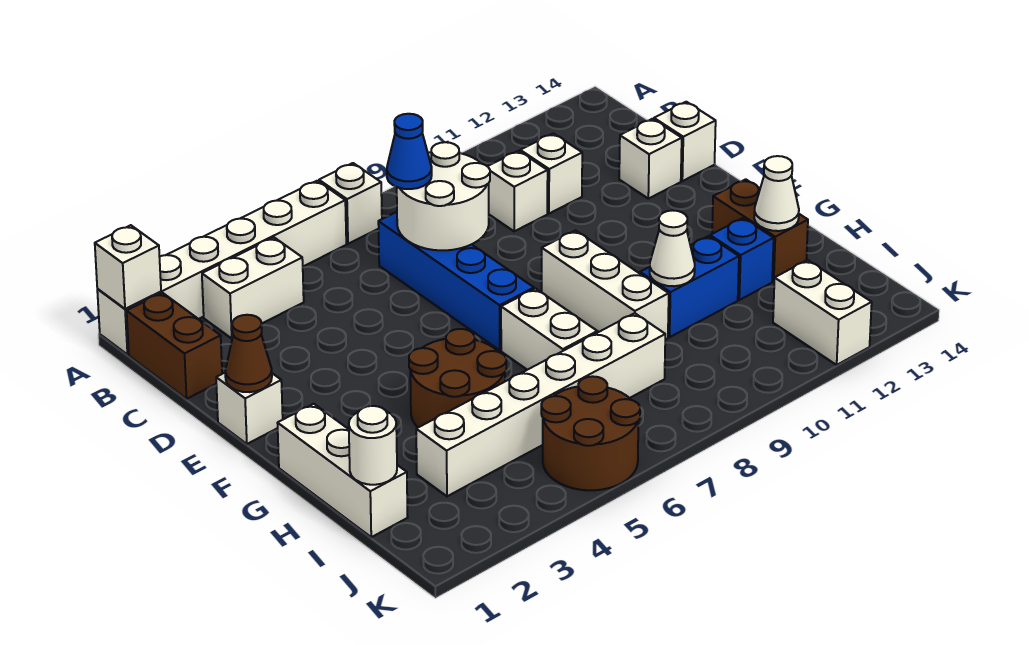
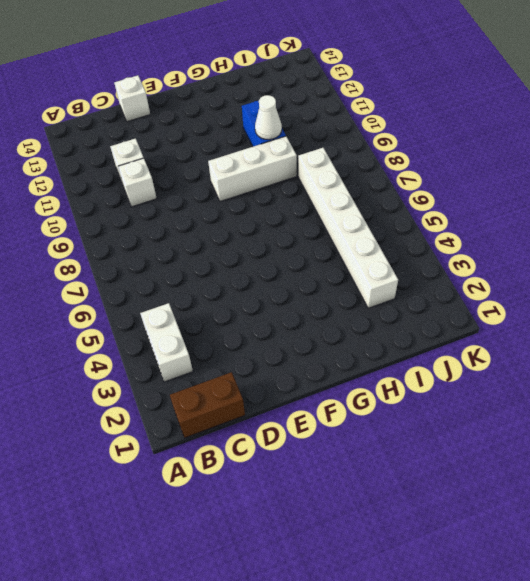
none -> white 1x6 brick [97,181,346,355]
none -> white 1x1 brick [319,163,382,244]
none -> blue 1x4 brick [378,212,534,350]

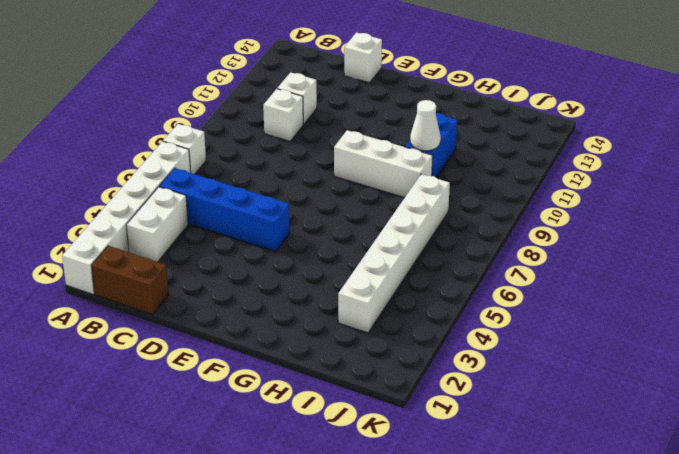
blue 1x4 brick [160,168,290,252] -> blue 1x4 brick moved to [378,212,534,350]
none -> white 1x1 brick [619,119,682,199]
none -> white 1x1 brick [216,373,283,444]
none -> white 1x3 brick [278,404,408,537]

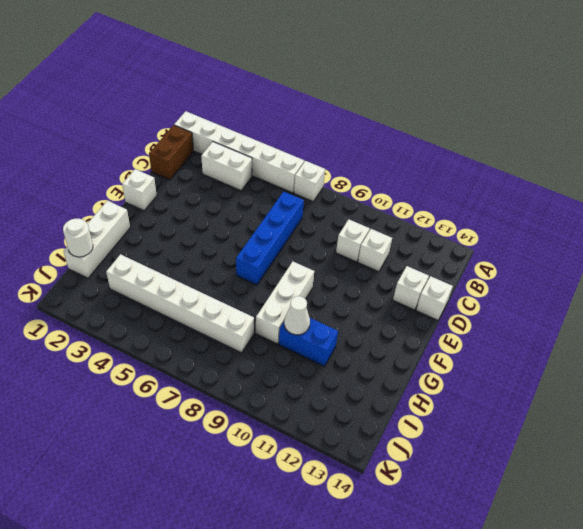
none -> brown 2x2 round brick [409,329,506,427]
none -> white 1x2 brick [501,289,597,370]
none -> brown 1x2 brick [712,179,808,281]

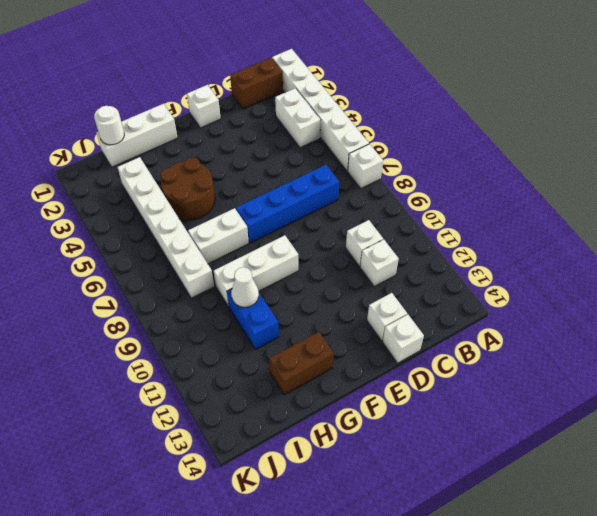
none -> blue 1x1 brick [710,218,774,300]
none -> brown 2x2 round brick [541,376,640,490]
none -> white 1x2 brick [773,260,872,365]

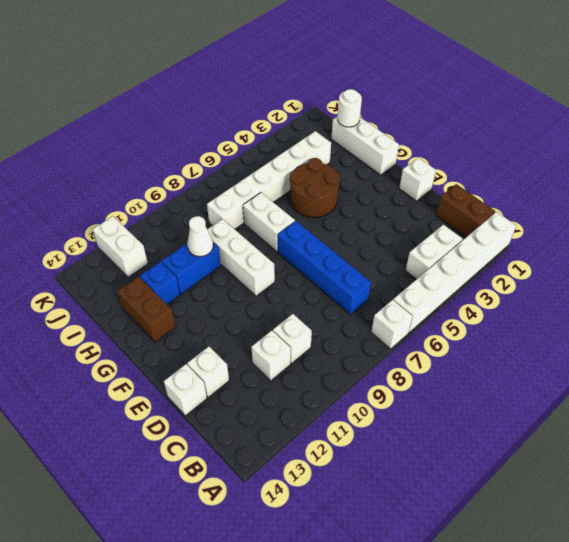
none -> brown 2x2 round brick [541,376,640,490]
none -> white 1x1 brick [95,225,161,309]
none -> white 2x2 round brick [397,142,490,250]

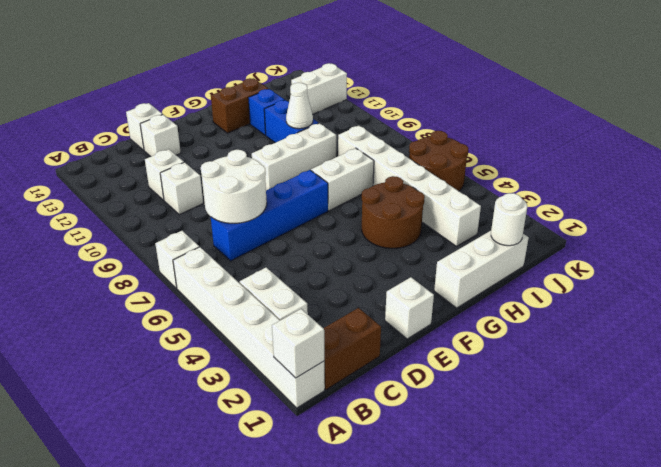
none -> brown 1x1 cone [225,315,272,392]
none -> white 1x1 cone [754,156,799,231]
none -> blue 1x1 cone [387,114,432,189]

